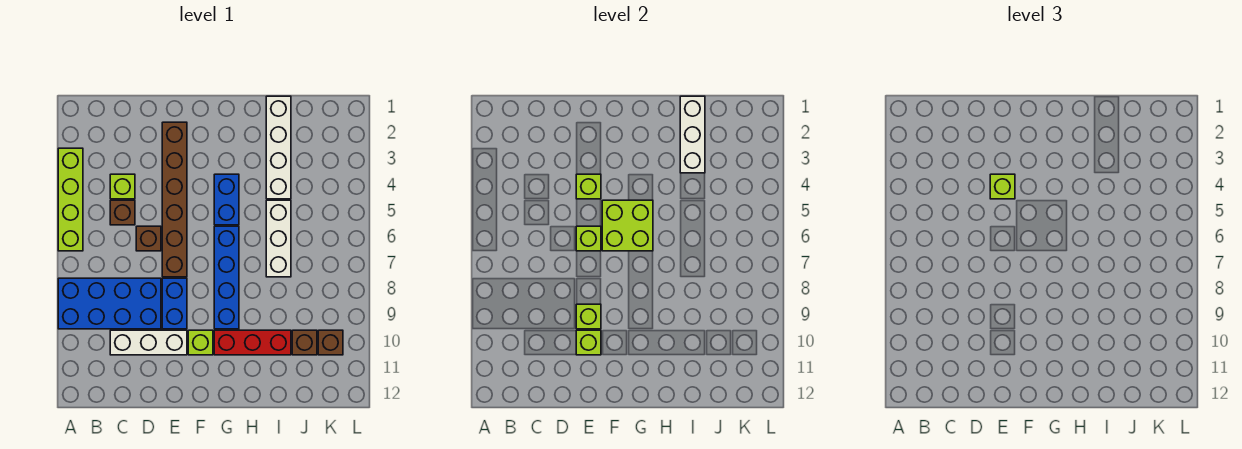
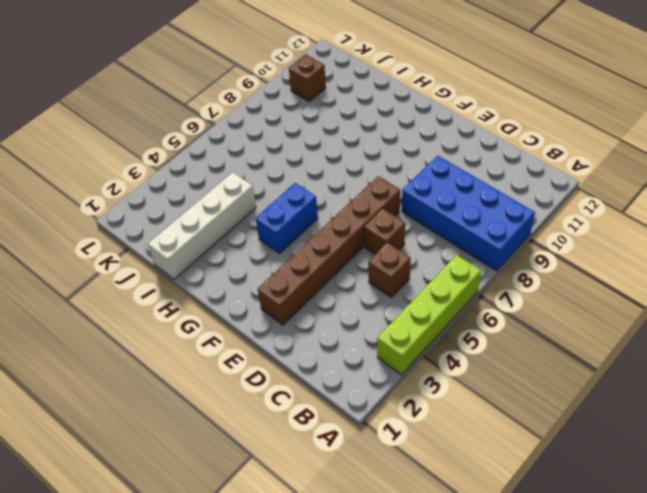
none -> lime 1x1 brick [110,174,135,199]
none -> white 1x3 brick [110,330,187,355]
none -> blue 1x2 brick [162,278,187,329]

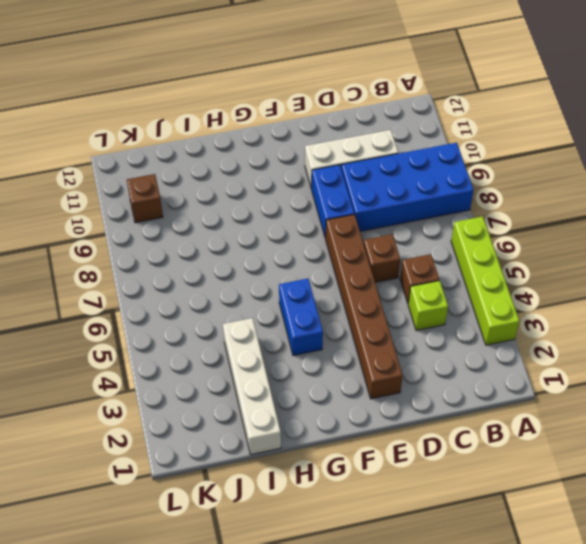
none -> lime 1x1 brick [188,330,213,355]
none -> blue 1x4 brick [214,226,239,329]
none -> red 1x3 brick [214,330,291,355]

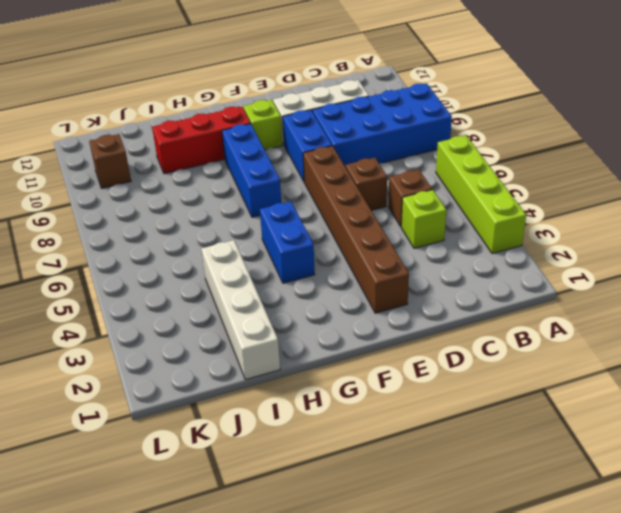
blue 1x3 brick [222,124,281,217] -> blue 1x4 brick [214,226,239,329]
none -> white 1x3 brick [266,200,291,277]
none -> brown 1x1 brick [292,330,317,355]
none -> lime 1x1 brick [576,174,601,199]

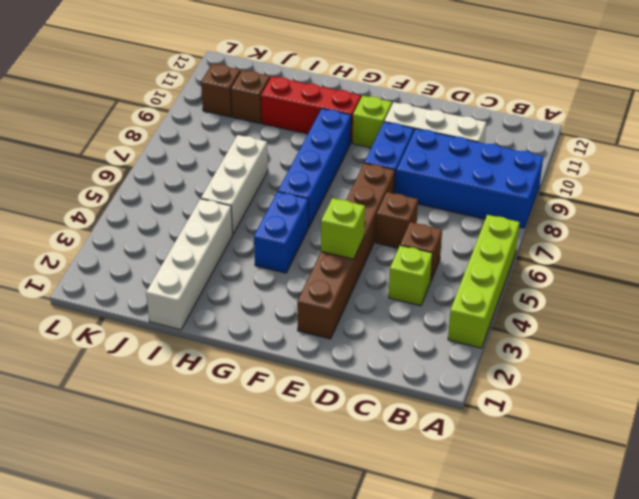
none -> lime 1x1 brick [576,226,601,251]
none -> lime 1x1 brick [576,304,601,329]
none -> lime 1x1 brick [576,330,601,355]

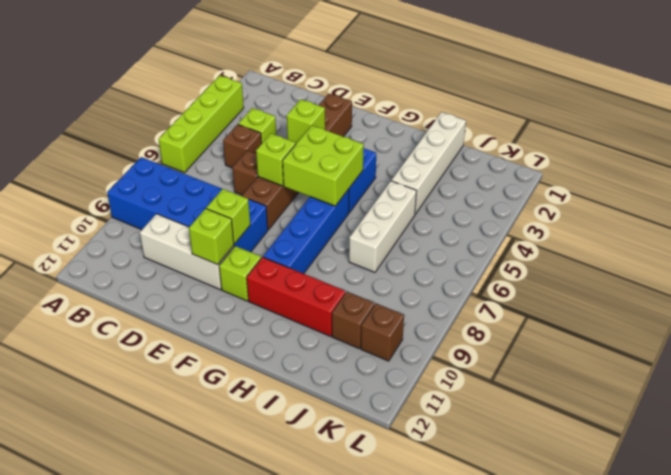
none -> white 1x3 brick [680,96,705,173]
none -> lime 1x1 brick [990,174,1015,199]

